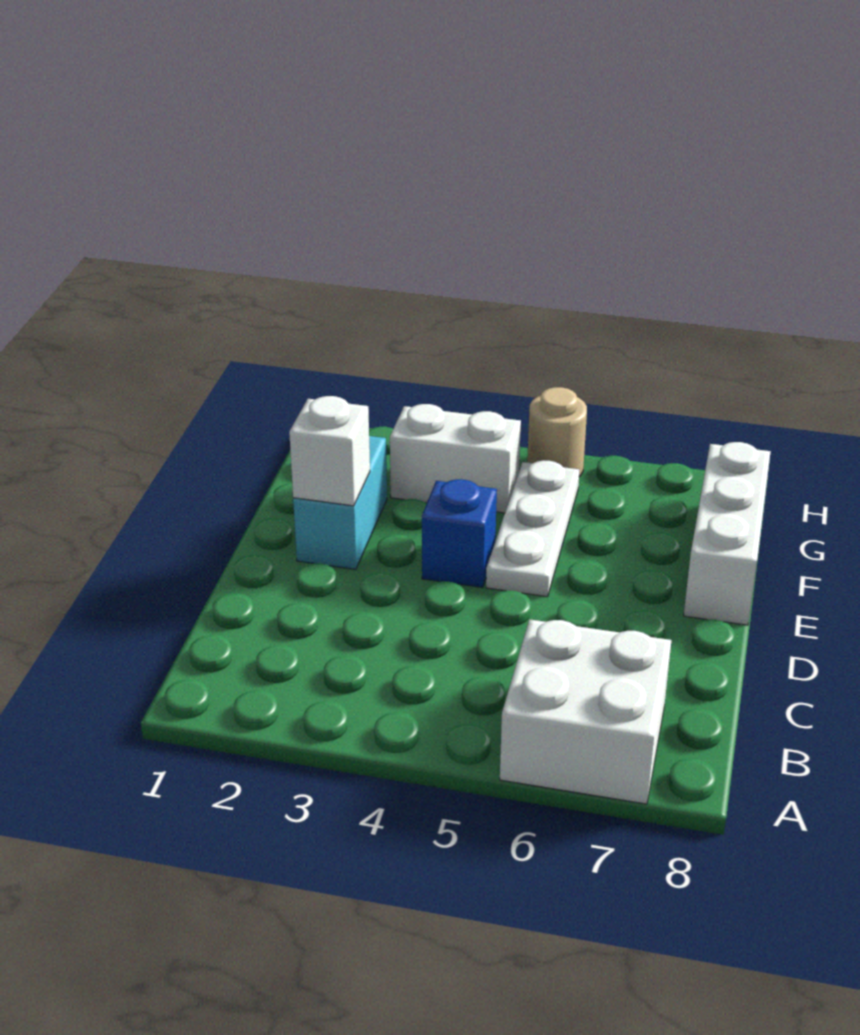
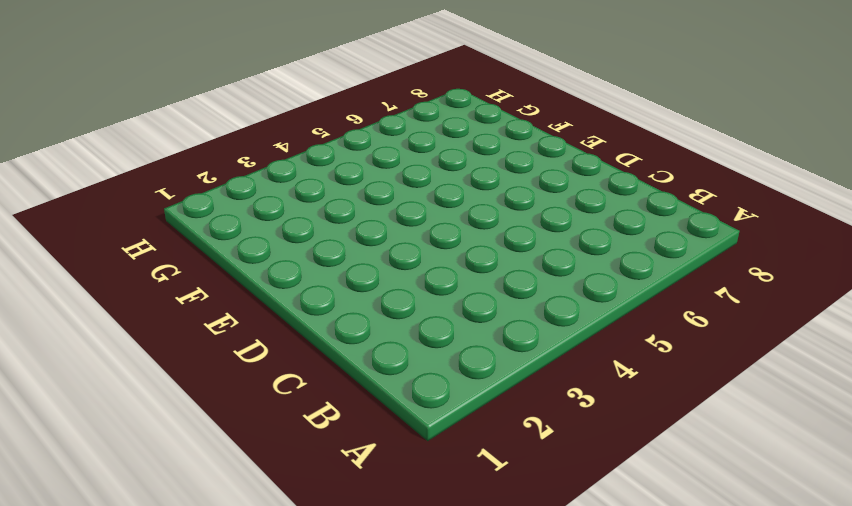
none -> white 2x2 brick [500,619,671,804]
none -> cyan 1x2 brick [293,436,387,569]

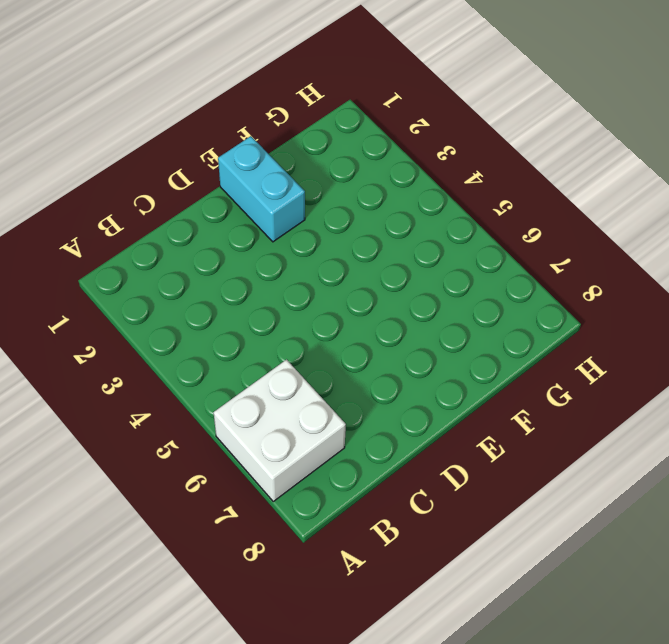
cyan 1x2 brick [218,136,305,242] -> cyan 1x2 brick turned to [293,436,387,569]
none -> blue 1x1 brick [422,479,497,588]
none -> white 1x3 plate [486,460,579,597]

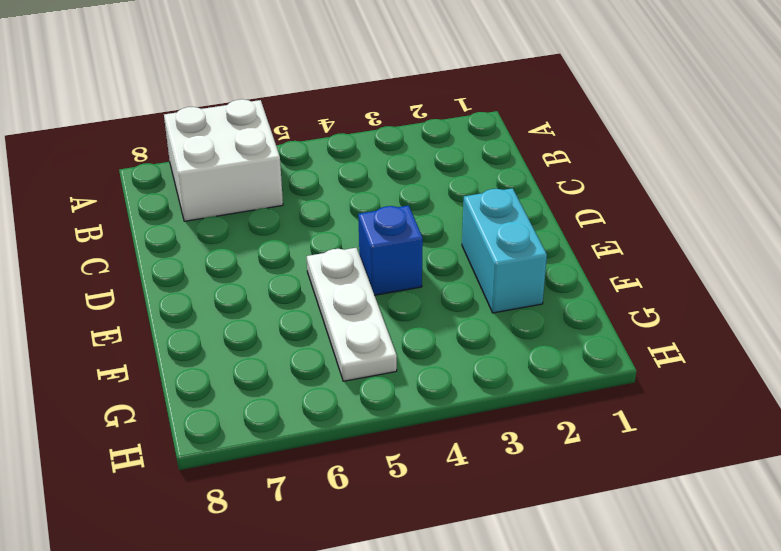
none -> white 1x3 brick [684,442,771,625]
none -> white 1x2 brick [390,404,521,513]

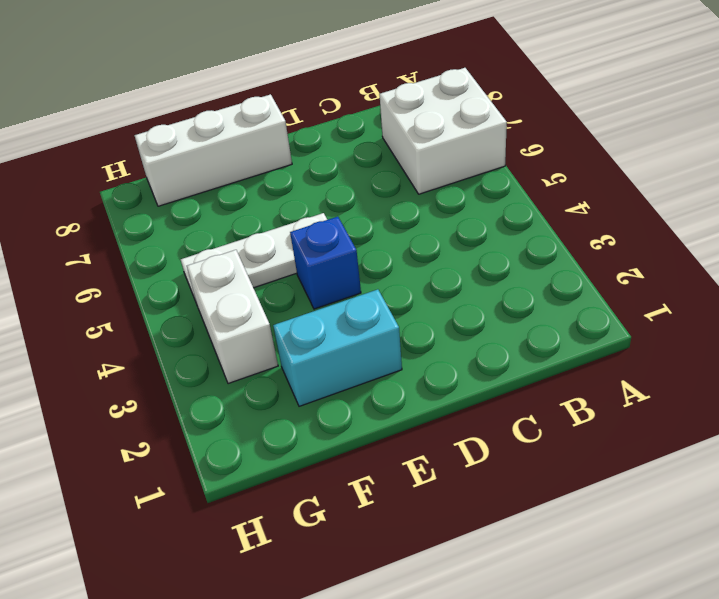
none -> tan 1x1 round brick [527,387,587,477]
none -> white 1x1 brick [289,396,370,506]

